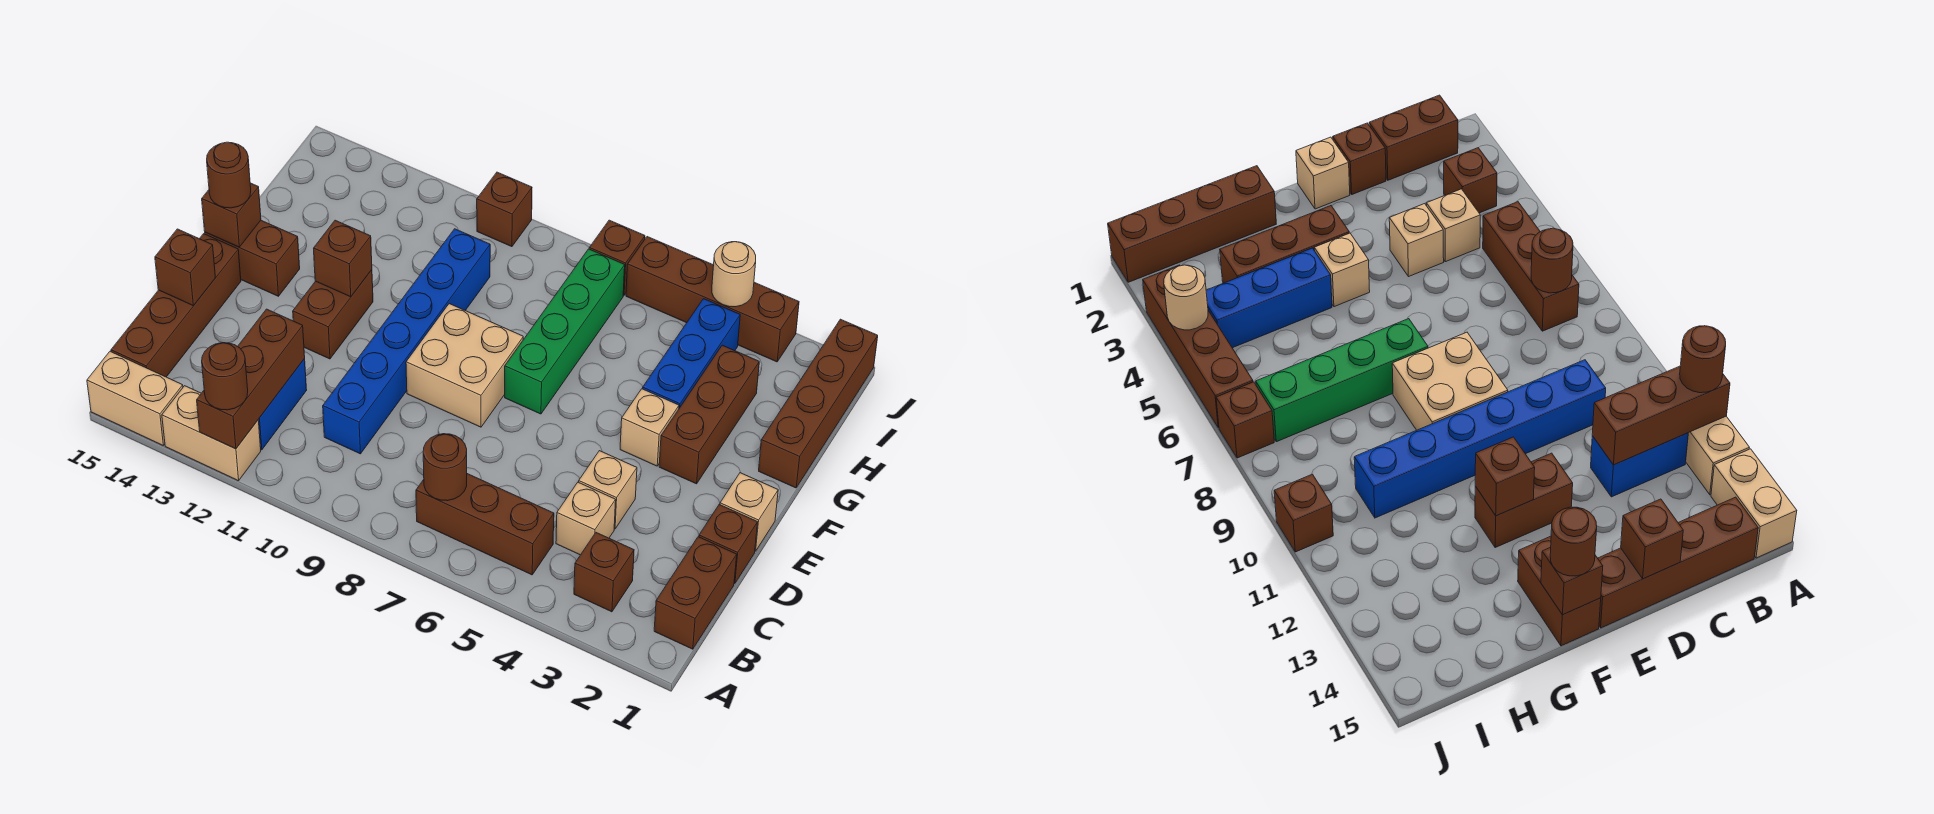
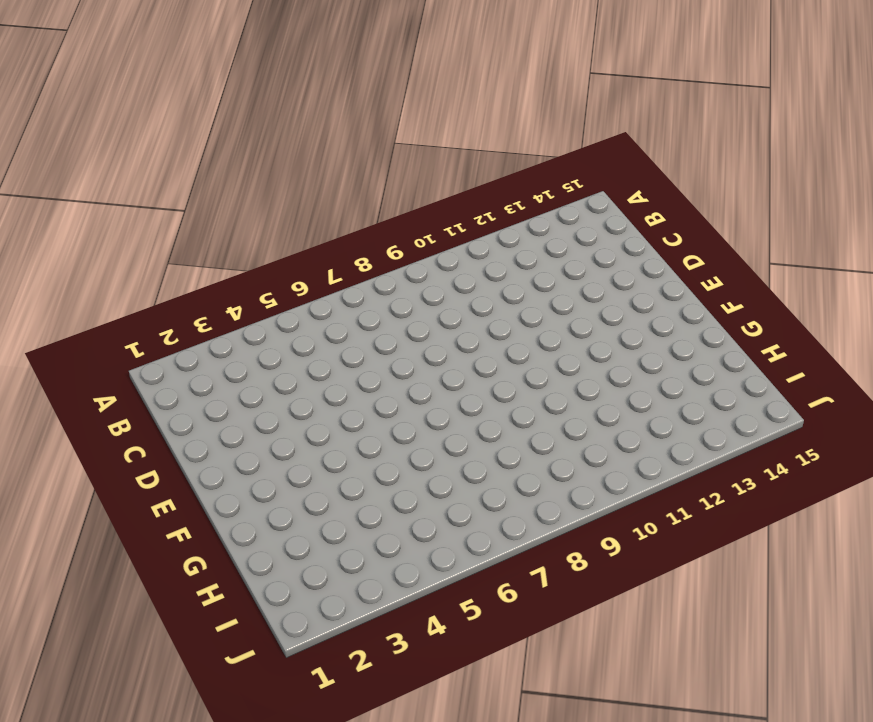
none -> tan 1x2 brick [162,386,261,481]
none -> tan 1x2 brick [87,352,183,445]
none -> brown 1x2 brick [654,537,737,649]
none -> brown 1x1 brick [574,533,634,612]

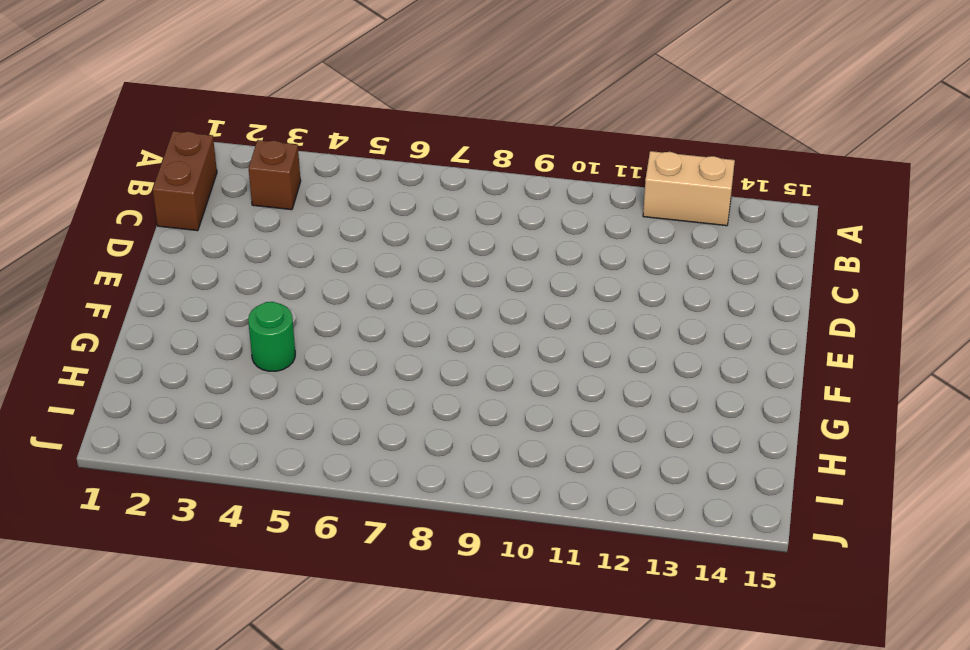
green 1x1 round brick [248,302,295,371] -> blue 1x3 brick [643,299,740,408]
none -> tan 1x2 brick [87,352,183,445]
none -> brown 1x3 brick [416,474,554,575]
none -> blue 1x2 brick [258,359,307,450]
none -> brown 1x4 brick [111,234,241,377]

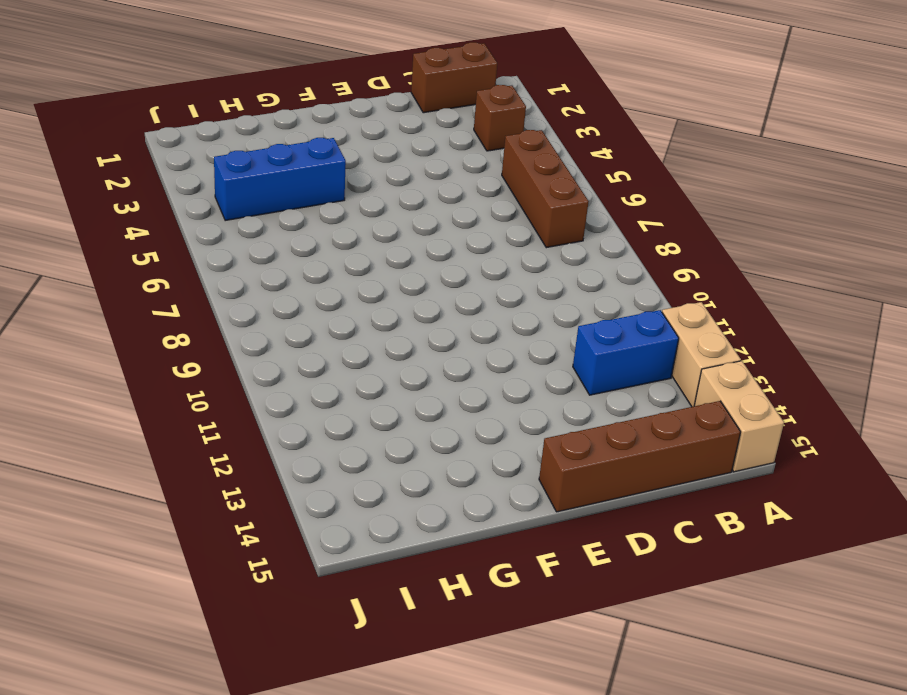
none -> tan 1x1 brick [556,482,616,555]
none -> blue 1x6 brick [323,229,490,454]
none -> brown 1x1 brick [699,505,758,583]
none -> tan 1x1 brick [579,451,637,529]

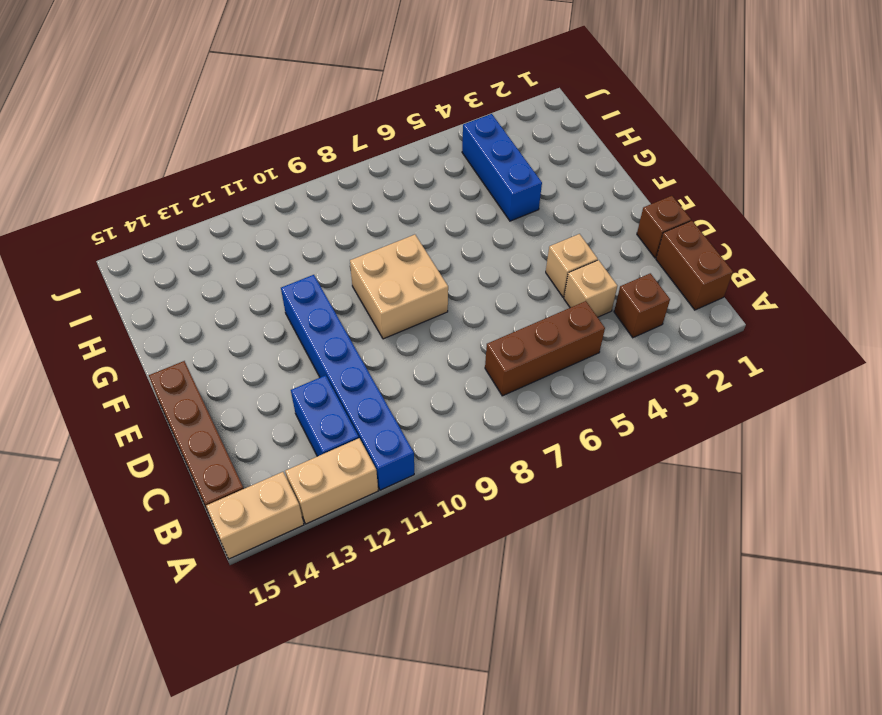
blue 1x6 brick [281,275,414,490] -> blue 1x6 brick moved to [323,229,490,454]
none -> tan 1x1 brick [720,473,778,551]
none -> brown 1x2 brick [293,270,373,359]
none -> brown 1x3 brick [659,345,759,484]
none -> tan 1x1 brick [620,389,679,466]

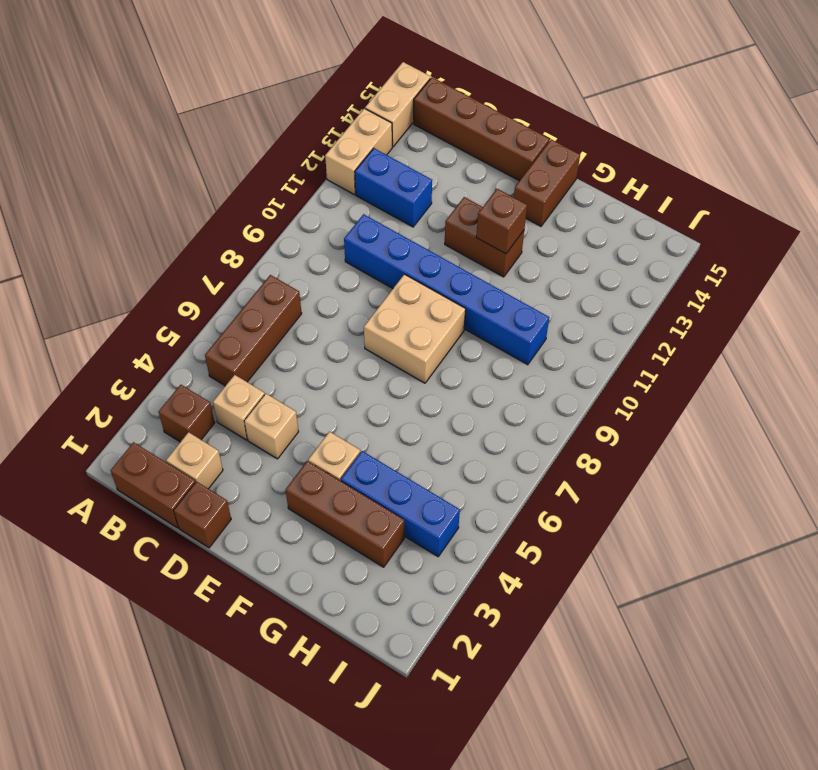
tan 1x1 brick [166,432,223,489] -> tan 1x1 brick moved to [720,473,778,551]
none -> green 1x4 brick [505,249,625,414]
none -> brown 1x4 brick [759,319,878,488]
none -> brown 1x4 brick [626,237,799,362]
none -> brown 1x1 brick [589,220,645,295]

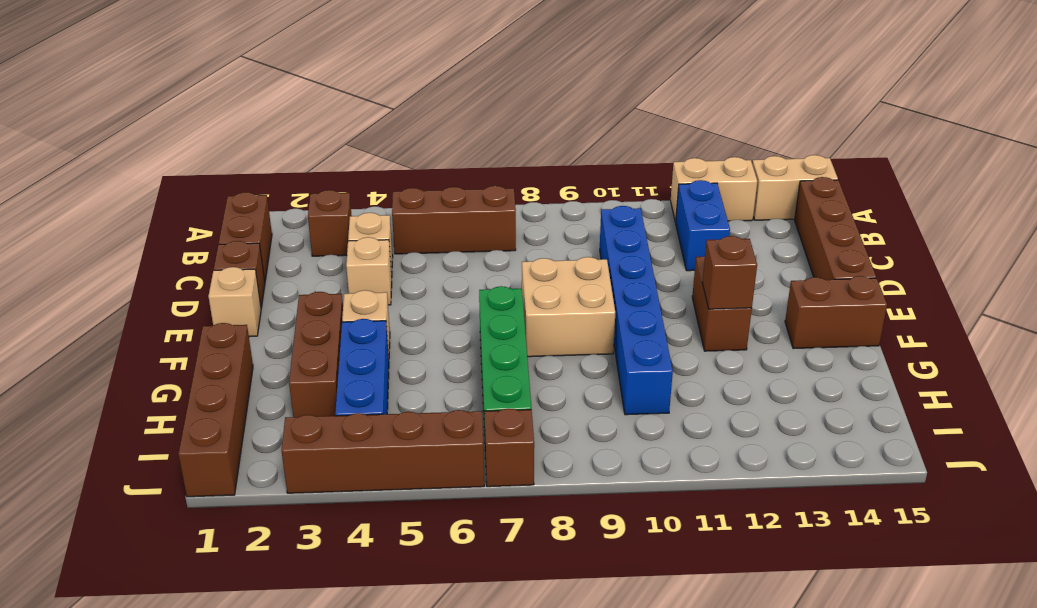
none -> brown 1x1 brick [477,172,532,247]
none -> brown 1x3 brick [197,309,305,449]
none -> brown 1x1 round brick [423,434,467,501]
none -> brown 1x1 brick [155,229,215,306]

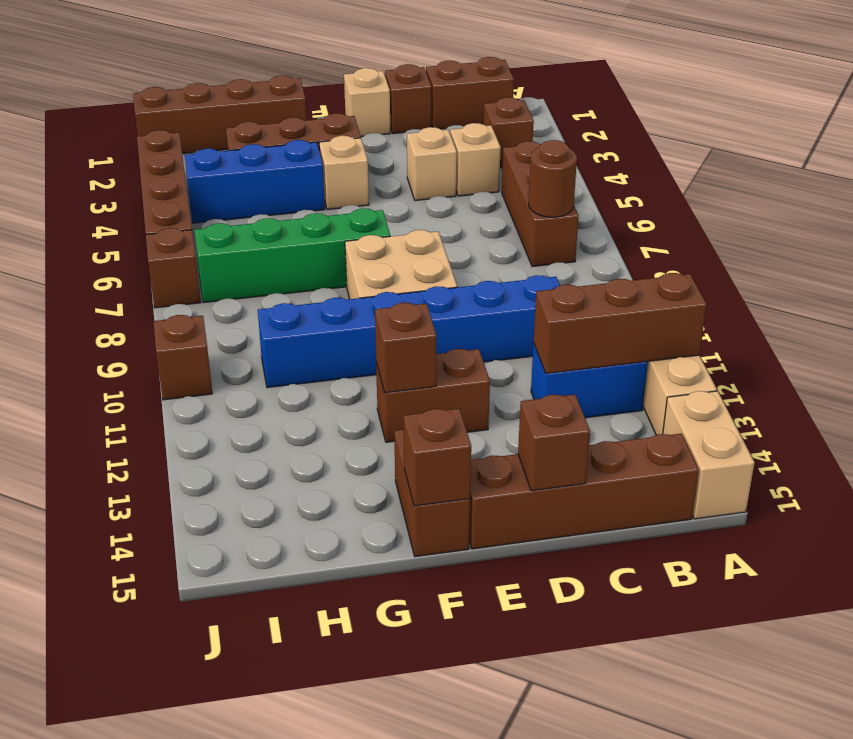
none -> tan 1x1 round brick [712,242,756,307]
none -> brown 1x1 round brick [202,343,248,410]
none -> brown 1x1 round brick [207,142,251,208]

